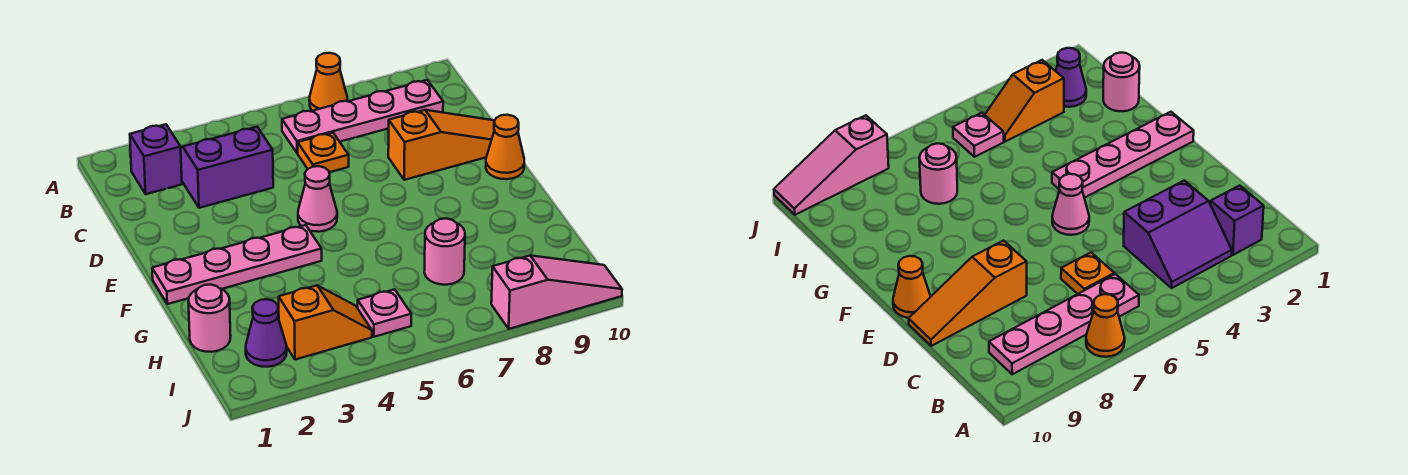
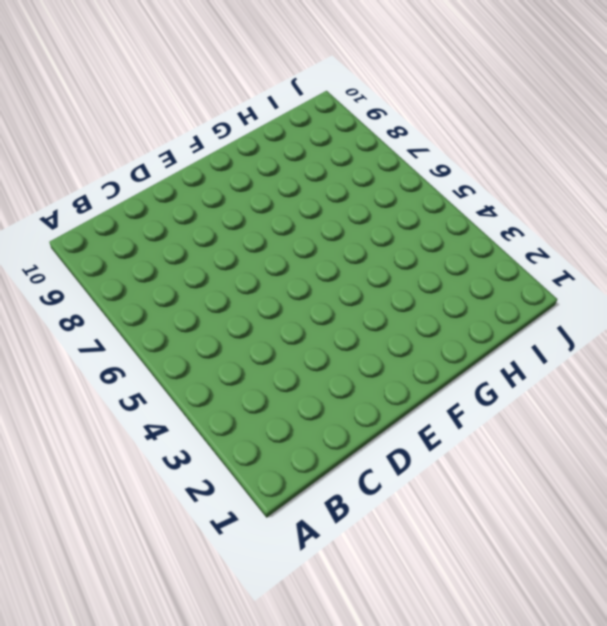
none -> orange 1x1 cone [309,53,347,111]
none -> purple 1x1 brick [130,124,182,194]
none -> purple 2x2 slope [181,127,273,208]

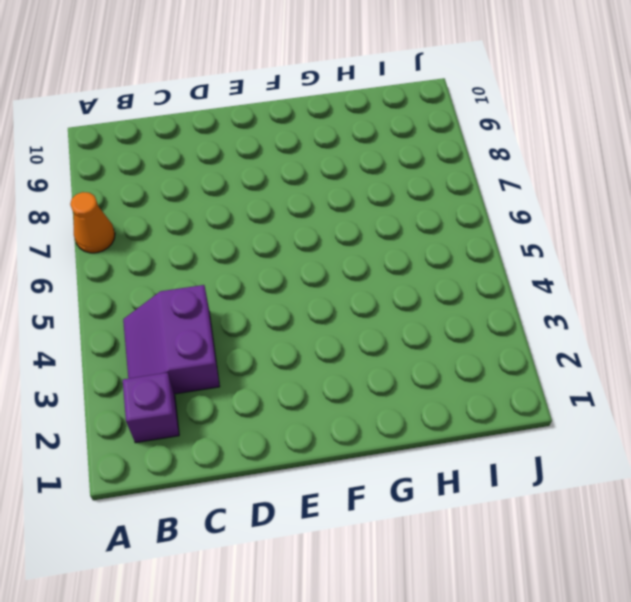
none -> pink 1x4 plate [282,80,443,153]
none -> orange 1x1 plate [298,133,349,172]
none -> orange 1x3 slope [388,110,495,180]

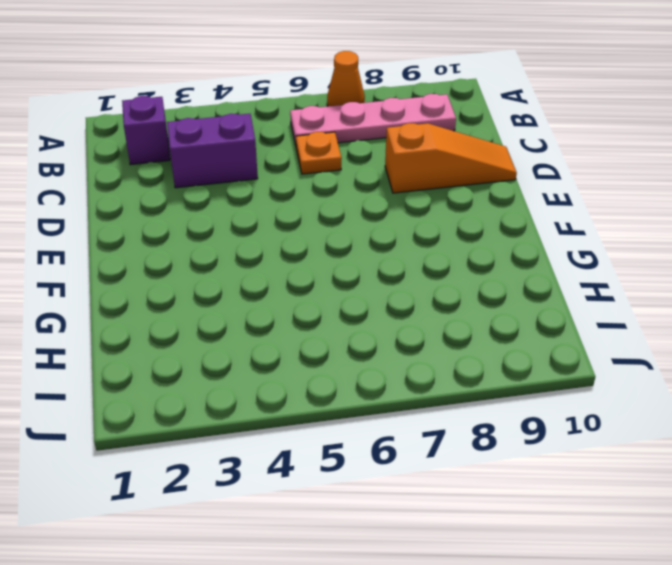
none -> pink 1x1 cone [298,166,337,232]
none -> orange 1x1 cone [486,115,524,179]
none -> pink 1x4 plate [152,225,322,304]

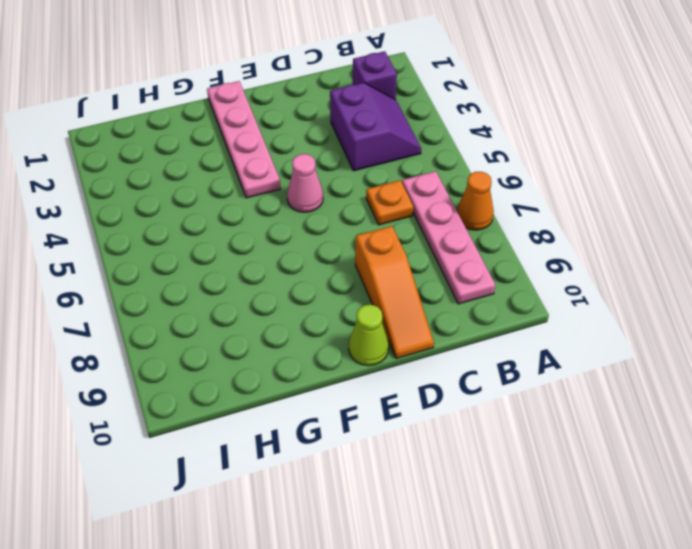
lime 1x1 cone [349,305,389,366] -> orange 1x1 cone [486,115,524,179]
none -> pink 1x1 round brick [188,285,231,352]
none -> pink 1x1 round brick [424,218,465,285]
none -> purple 1x1 cone [246,299,287,367]

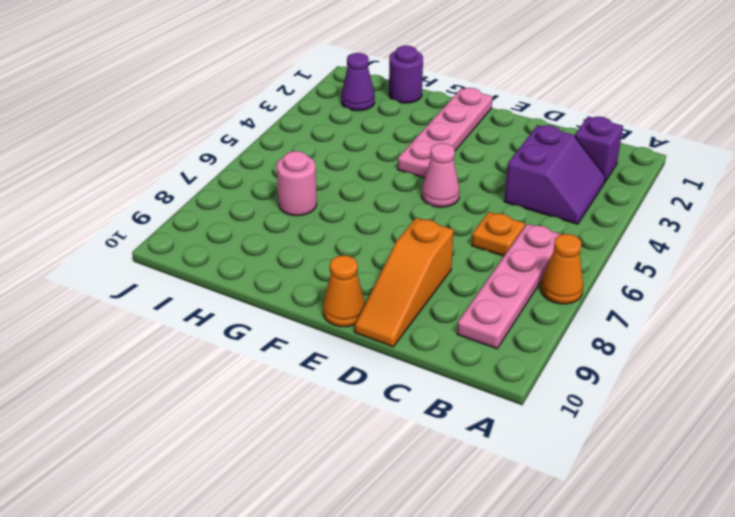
purple 1x1 round brick [389,46,423,103] -> pink 1x1 round brick [188,285,231,352]
none -> orange 1x2 slope [278,286,372,360]
none -> pink 1x1 plate [358,289,411,337]
none -> pink 1x3 slope [491,256,622,329]

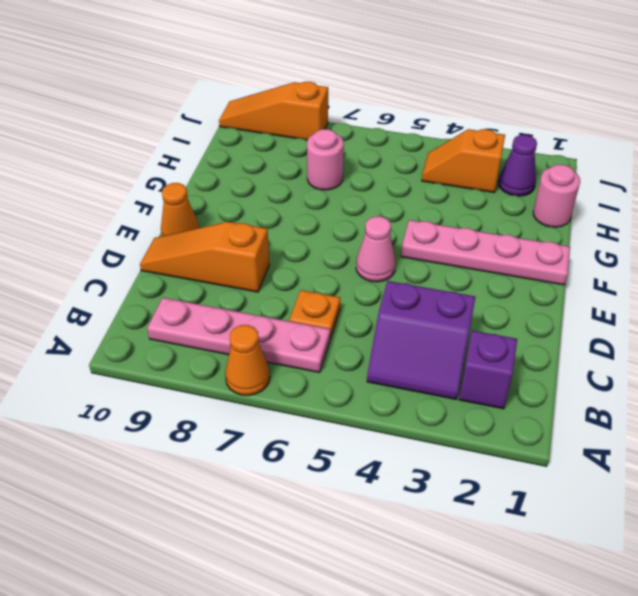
orange 1x3 slope [219,82,328,140] -> pink 1x3 slope [491,256,622,329]
none -> pink 1x1 plate [358,289,411,337]

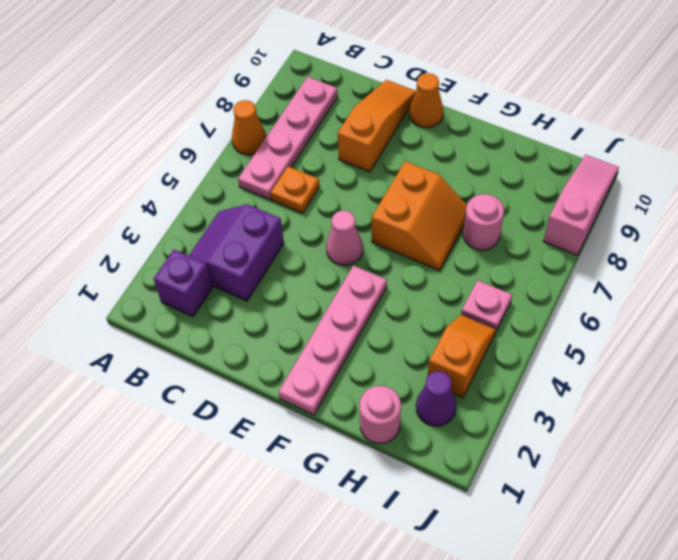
orange 2x2 slope [372,161,467,270] -> none

